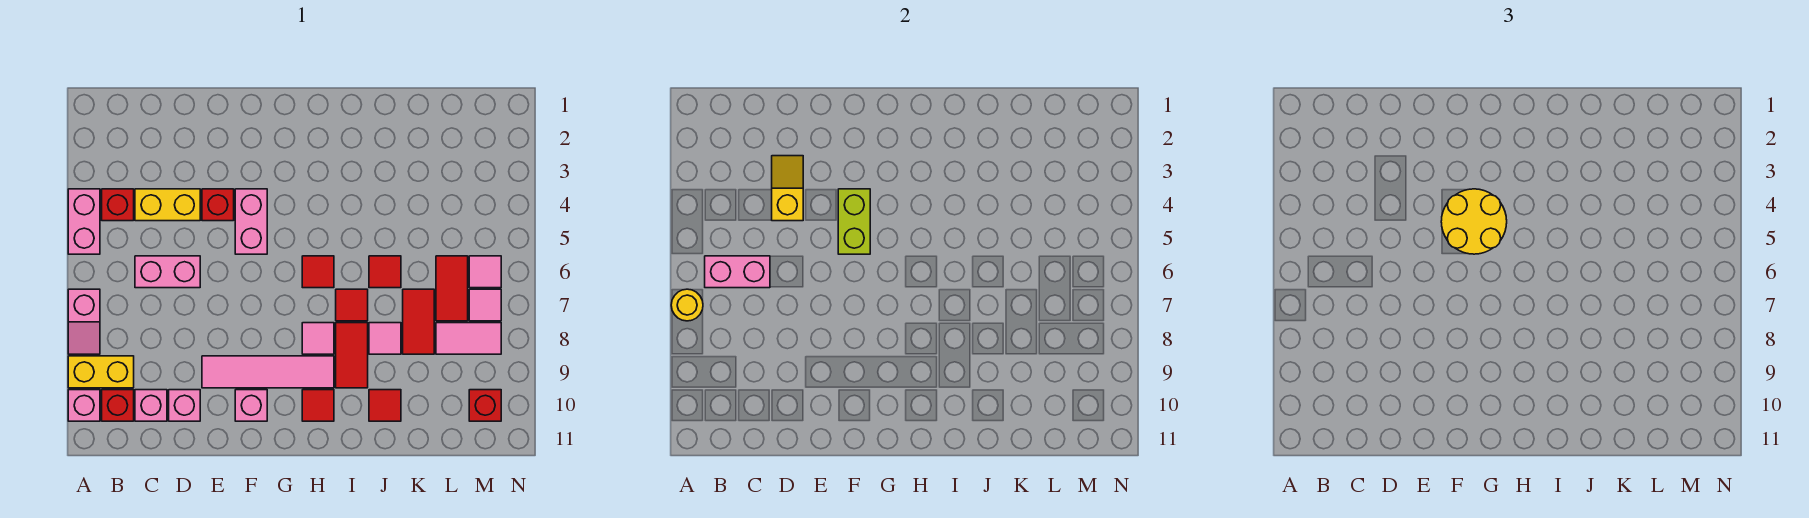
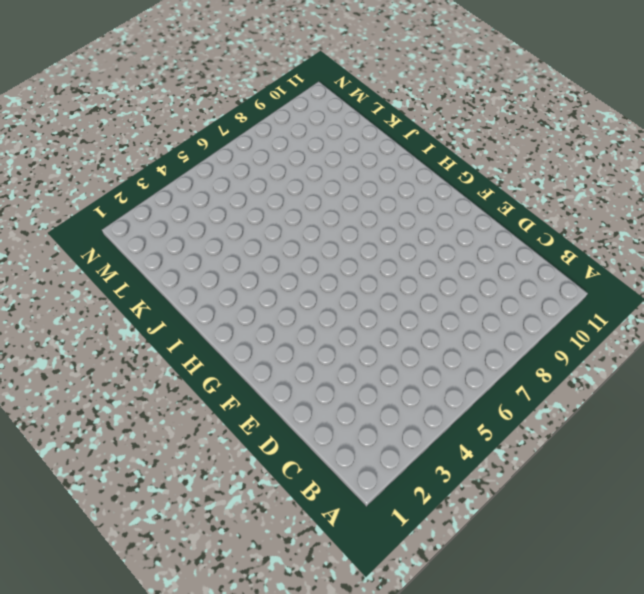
none -> pink 1x2 brick [68,189,100,254]
none -> pink 1x2 slope [68,289,100,354]
none -> yellow 1x2 brick [68,356,134,388]
none -> pink 1x1 brick [68,390,100,421]

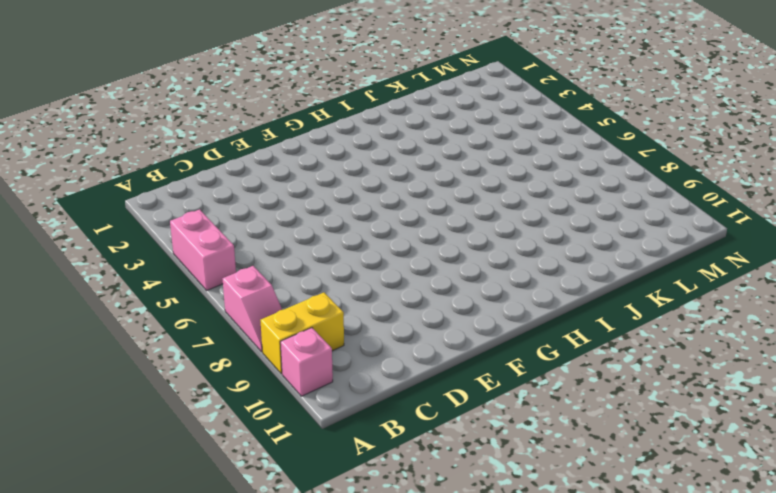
none -> red 1x1 brick [102,189,134,221]
none -> red 1x1 brick [102,390,134,421]
none -> yellow 1x2 brick [135,189,200,221]
none -> pink 1x2 brick [135,256,200,288]

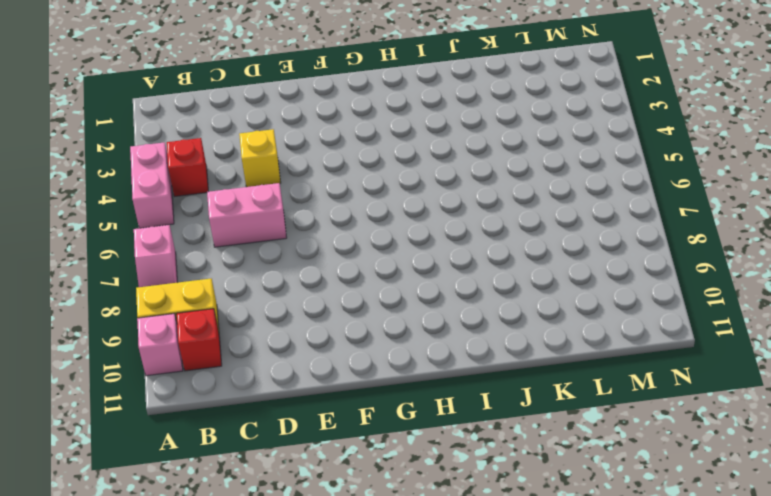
yellow 1x1 brick [239,129,281,187] -> yellow 1x2 brick [135,189,200,221]
none -> pink 1x1 brick [135,390,167,421]
none -> pink 1x1 brick [169,390,200,421]
none -> red 1x1 brick [202,189,234,221]
none -> pink 1x4 tile [202,356,334,388]

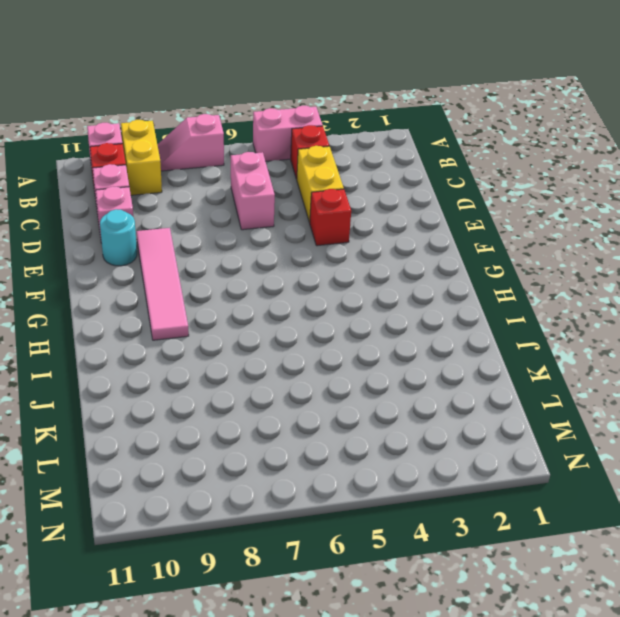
cyan 1x1 round brick [100,209,137,266] -> none
none -> pink 1x2 brick [235,189,267,254]
none -> pink 1x1 brick [235,390,267,421]
none -> red 1x1 tile [302,256,334,288]
none -> pink 1x1 tile [302,323,334,354]

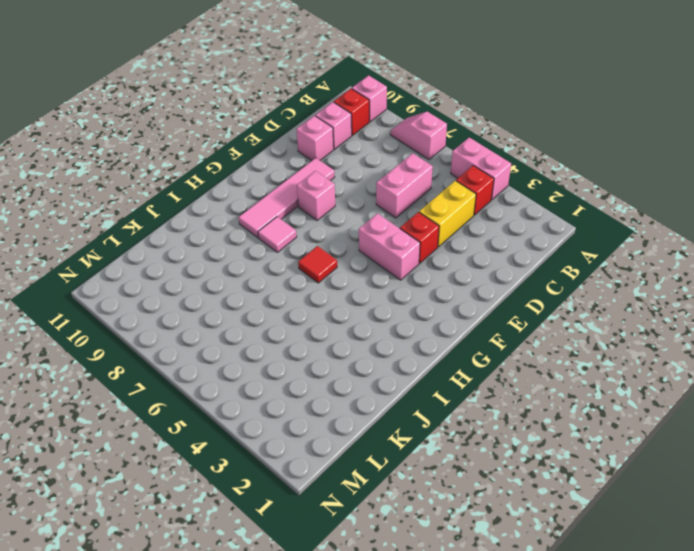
pink 1x1 brick [297,171,335,221] -> pink 1x1 brick moved to [235,390,267,421]
none -> yellow 1x2 brick [68,356,134,388]
none -> red 1x1 tile [302,390,334,421]
none -> red 1x1 tile [336,289,368,321]
none -> red 1x2 tile [336,323,368,388]

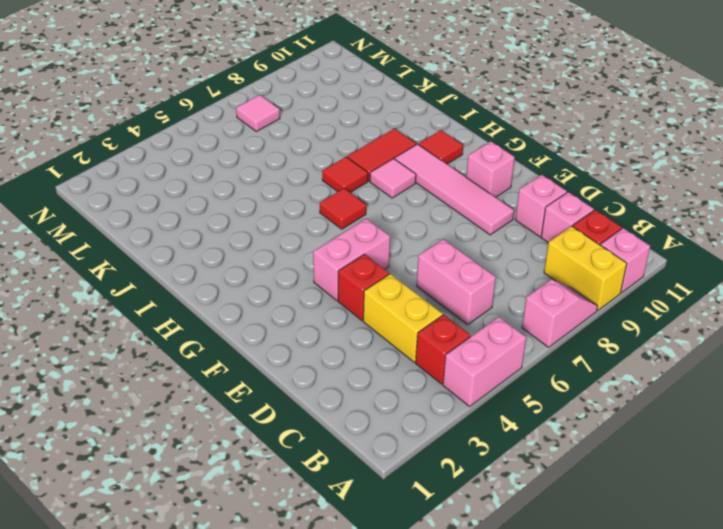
none -> red 1x1 tile [369,256,401,288]
none -> pink 1x1 tile [369,323,401,354]
none -> red 1x1 tile [369,390,401,421]
none -> red 1x2 tile [403,289,434,354]

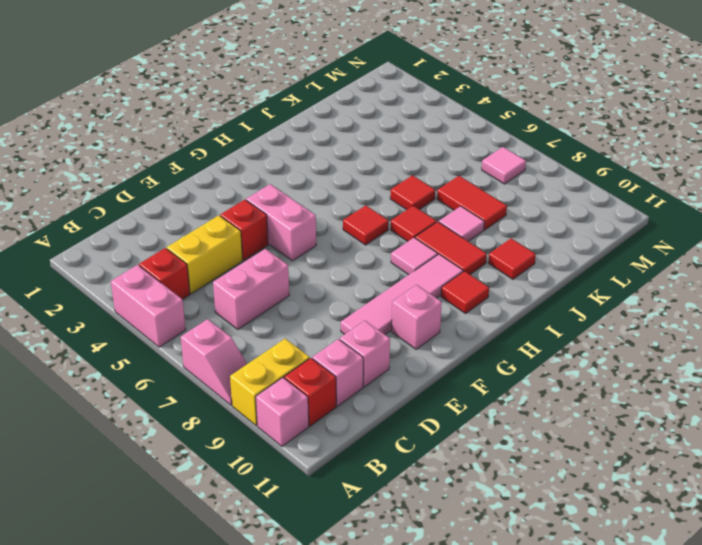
none -> red 1x2 tile [436,256,468,321]
none -> pink 1x2 tile [436,323,501,354]
none -> pink 1x1 tile [469,256,501,288]
none -> red 1x1 brick [469,390,501,421]

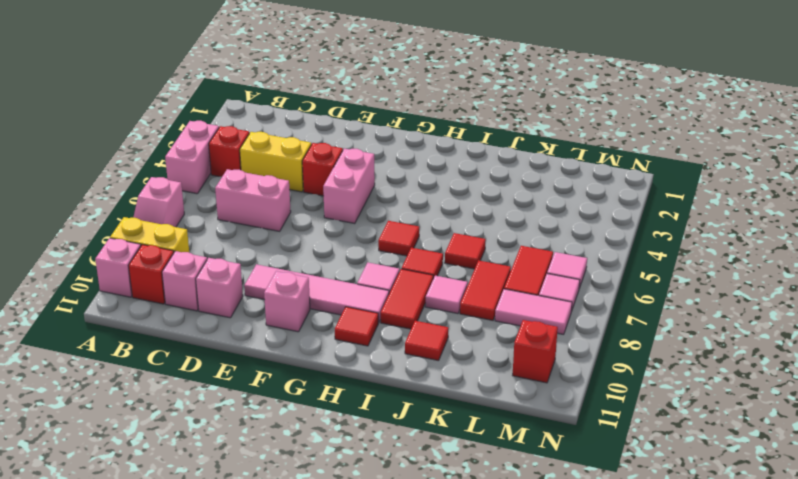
none -> yellow 1x1 round brick [671,289,703,321]
none -> pink 1x2 brick [705,256,770,288]
none -> yellow 1x2 slope [772,156,803,221]
none -> lime 1x2 brick [838,189,870,254]

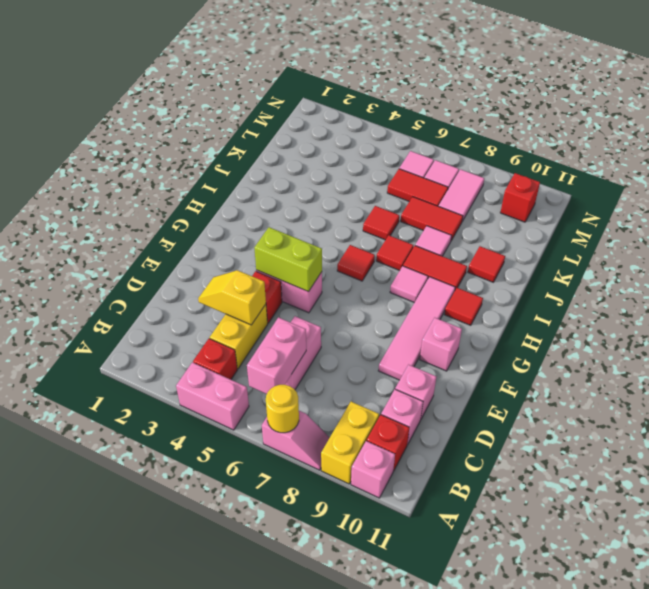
none -> yellow 2x2 round brick [1441,189,1507,254]

